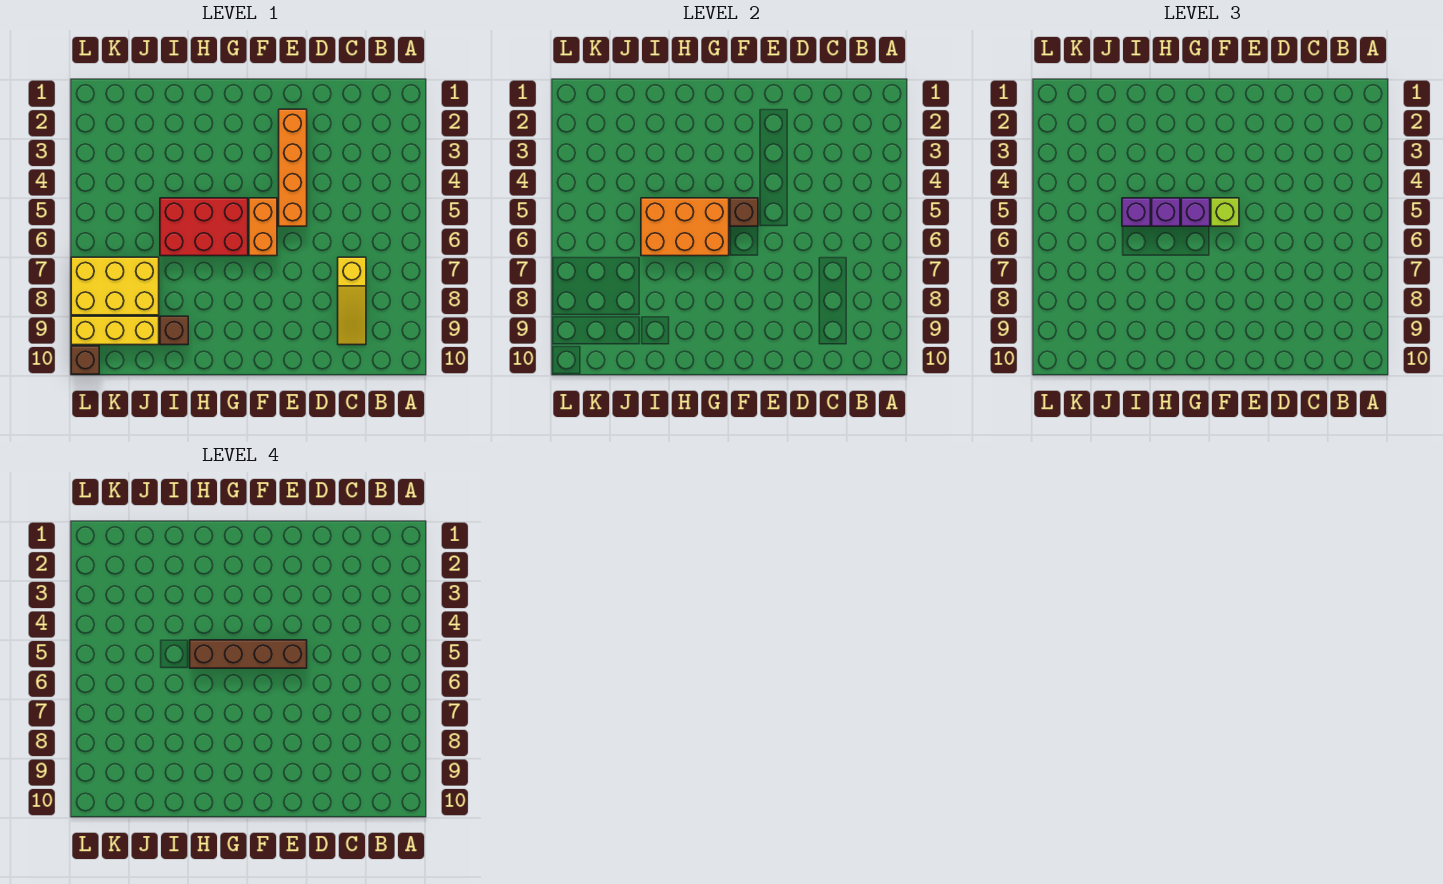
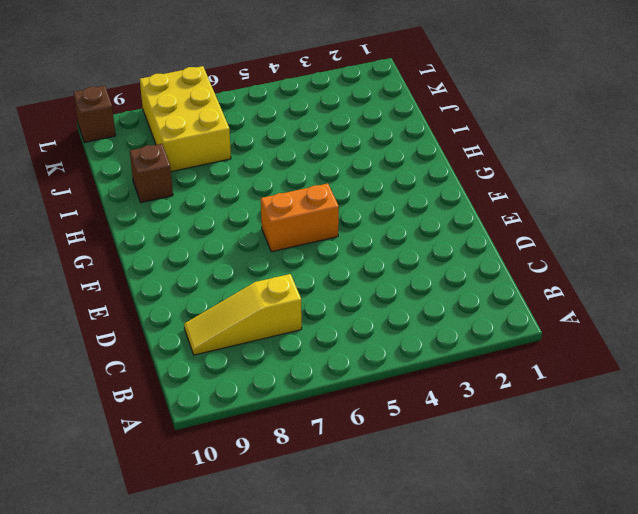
none -> orange 1x4 brick [279,109,307,226]
none -> red 2x3 brick [160,198,248,256]
none -> yellow 1x3 brick [71,316,159,345]

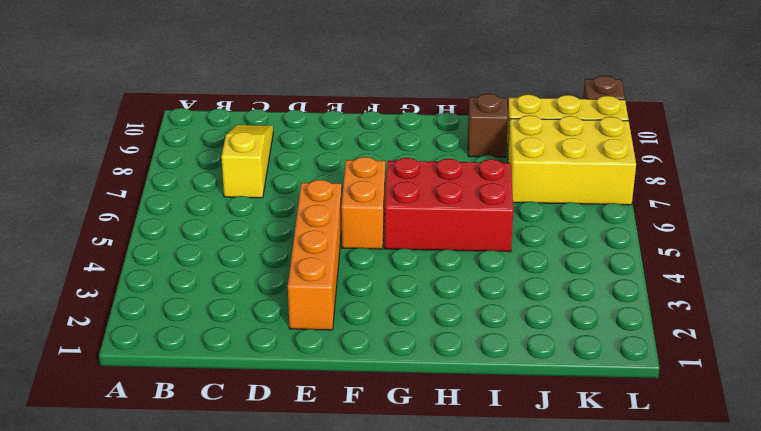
none -> brown 1x1 brick [730,198,758,226]
none -> orange 2x3 brick [641,198,729,256]
none -> lime 1x1 brick [1211,198,1239,226]

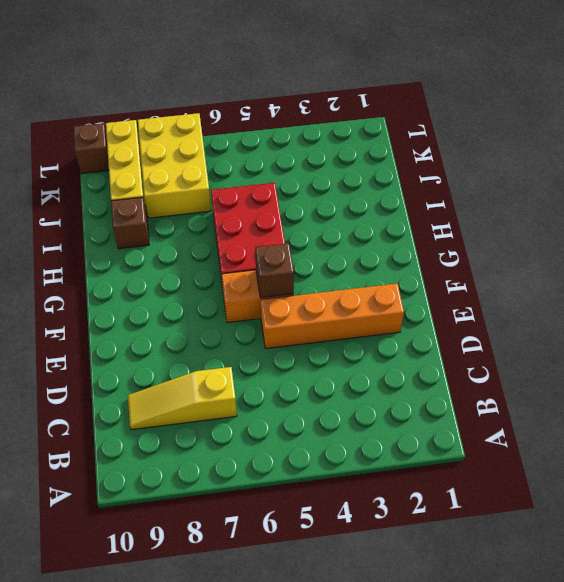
none -> orange 2x3 brick [641,198,729,256]
none -> lime 1x1 brick [1211,198,1239,226]
none -> purple 1x1 brick [1181,198,1210,226]

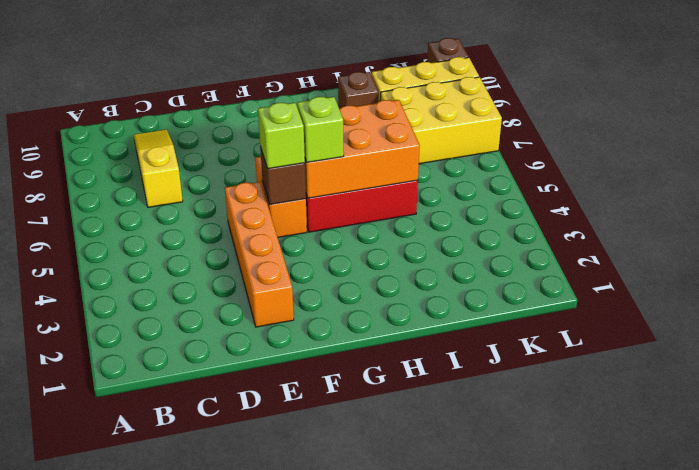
lime 1x1 brick [297,97,344,162] -> purple 1x1 brick [1181,198,1210,226]
none -> purple 1x1 brick [1152,198,1180,226]
none -> purple 1x1 brick [1122,198,1150,226]
none -> brown 1x4 brick [190,640,307,668]

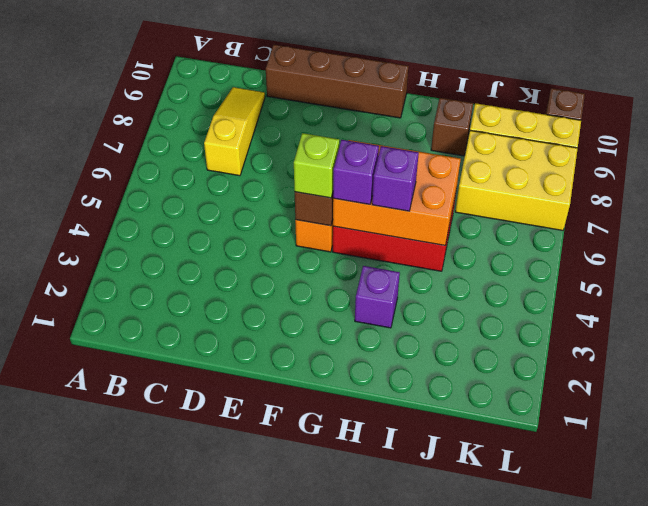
brown 1x4 brick [266,45,409,118] -> brown 1x4 brick moved to [190,640,307,668]
purple 1x1 brick [355,266,400,328] -> purple 1x1 brick moved to [1122,198,1150,226]
none -> orange 1x4 brick [279,109,307,226]

